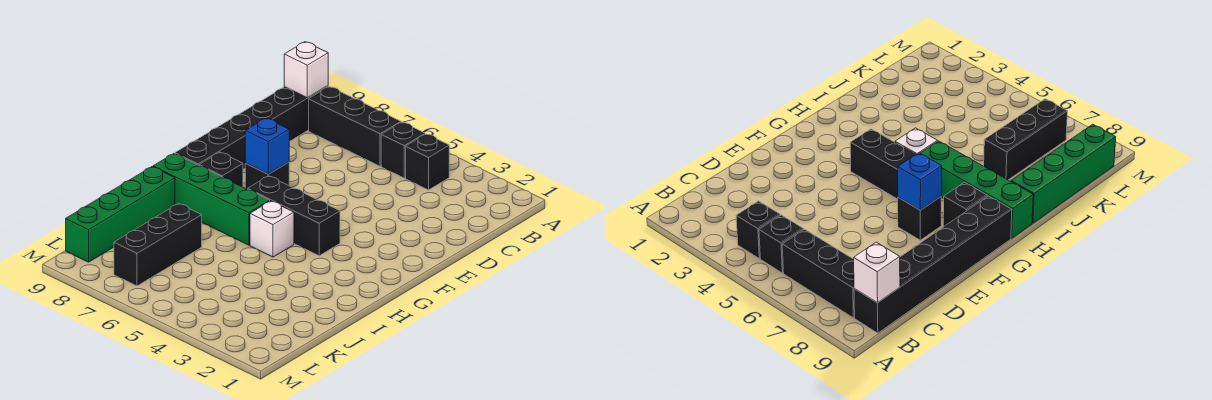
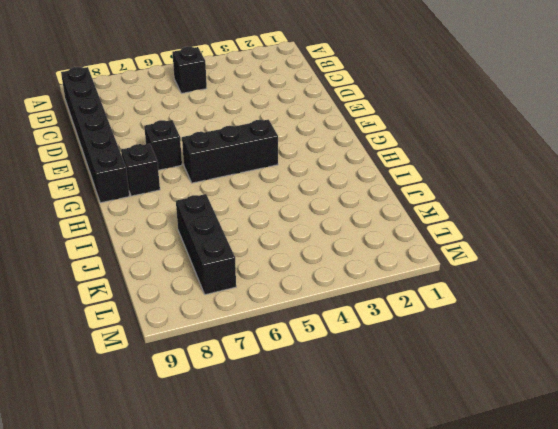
none -> black 1x1 brick [406,134,449,190]
none -> black 1x3 brick [309,86,401,166]
none -> white 1x1 brick [250,201,294,257]

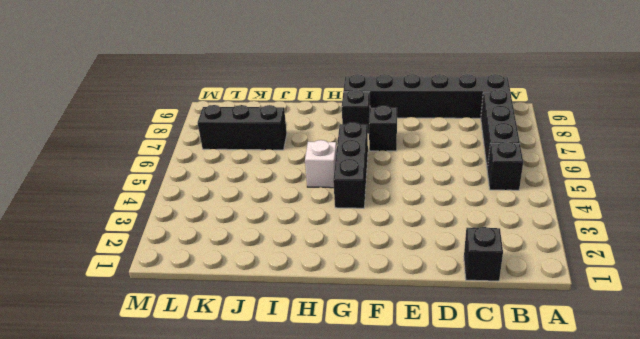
black 1x1 brick [464,227,503,281] -> black 1x1 brick moved to [406,134,449,190]
none -> green 1x4 brick [153,154,270,245]
none -> green 1x4 brick [66,167,175,262]
none -> white 1x1 brick [284,42,328,98]

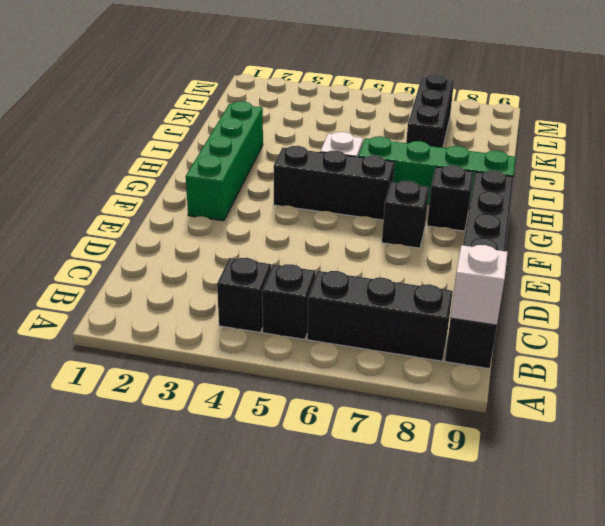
green 1x4 brick [186,101,263,221] -> green 1x4 brick moved to [66,167,175,262]
none -> blue 1x1 brick [245,118,289,174]

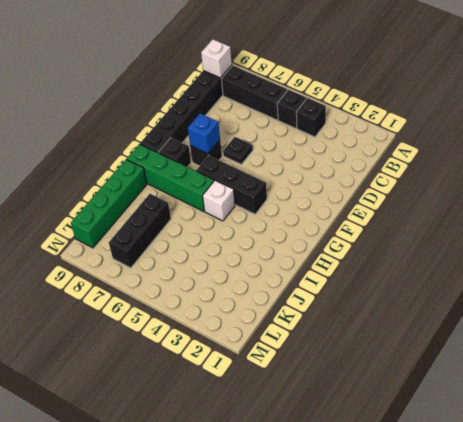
black 1x1 plate [223,137,253,164] -> none

